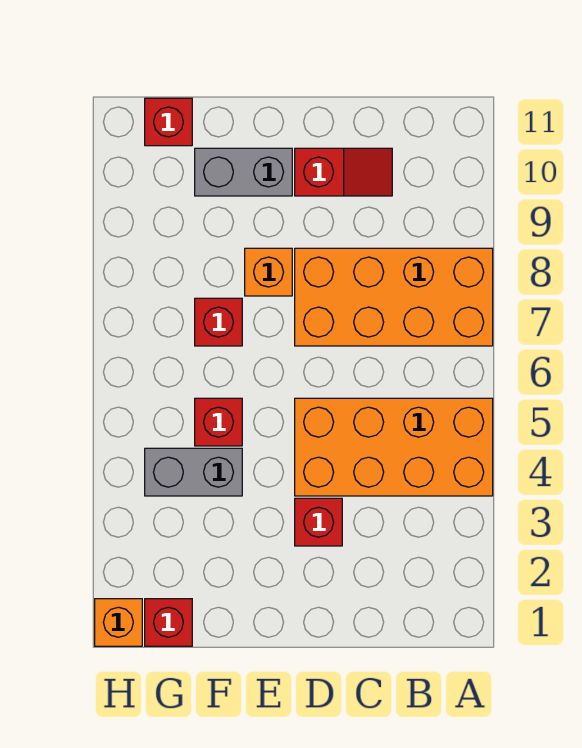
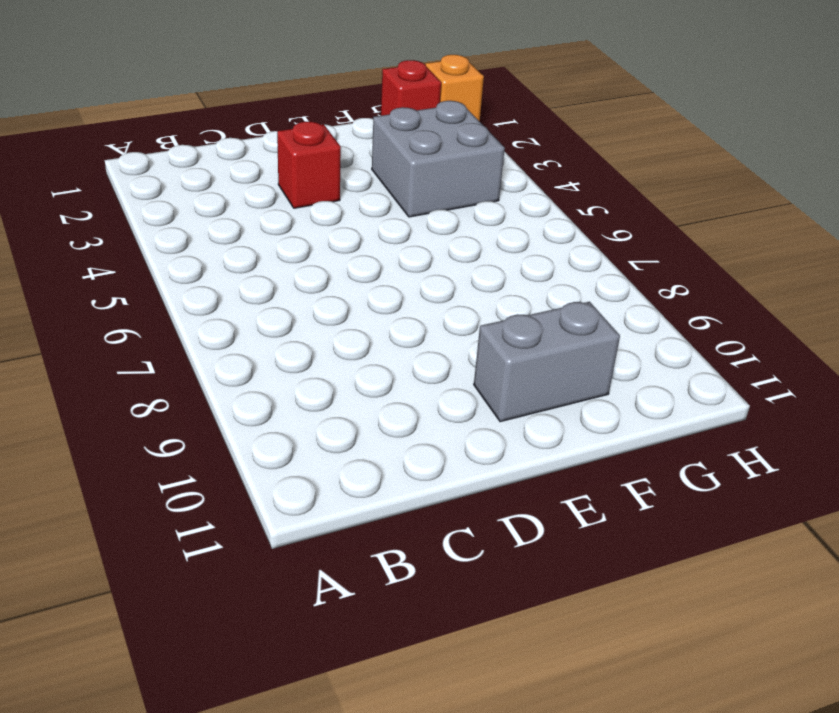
grey 2x2 brick [372,101,505,217] -> grey 1x2 brick [145,448,242,496]
none -> orange 2x4 brick [295,398,493,496]
none -> orange 2x4 brick [295,248,493,346]
none -> red 1x2 slope [295,148,392,196]

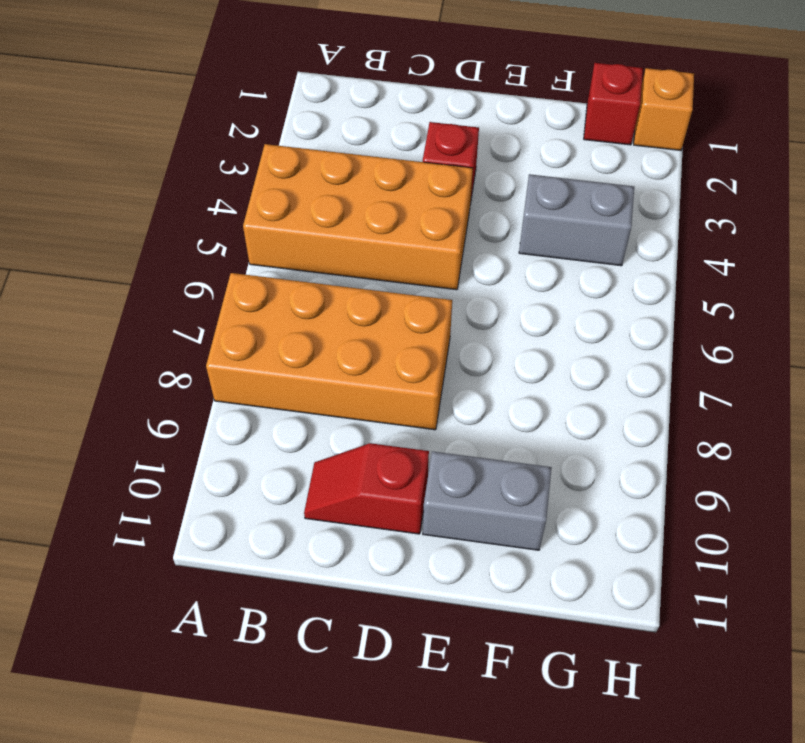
none -> orange 1x1 brick [245,248,292,296]
none -> red 1x1 brick [195,398,242,446]
none -> red 1x1 brick [195,298,242,346]

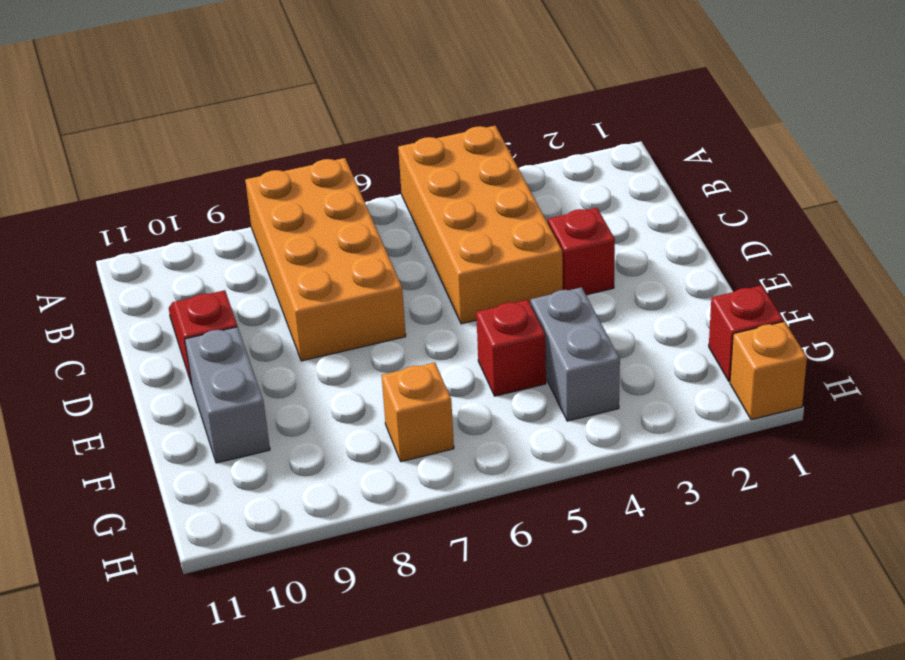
orange 1x1 brick [382,362,454,462] -> orange 1x1 brick moved to [245,248,292,296]
none -> red 1x1 brick [195,298,242,346]
none -> red 1x1 brick [145,98,192,146]

